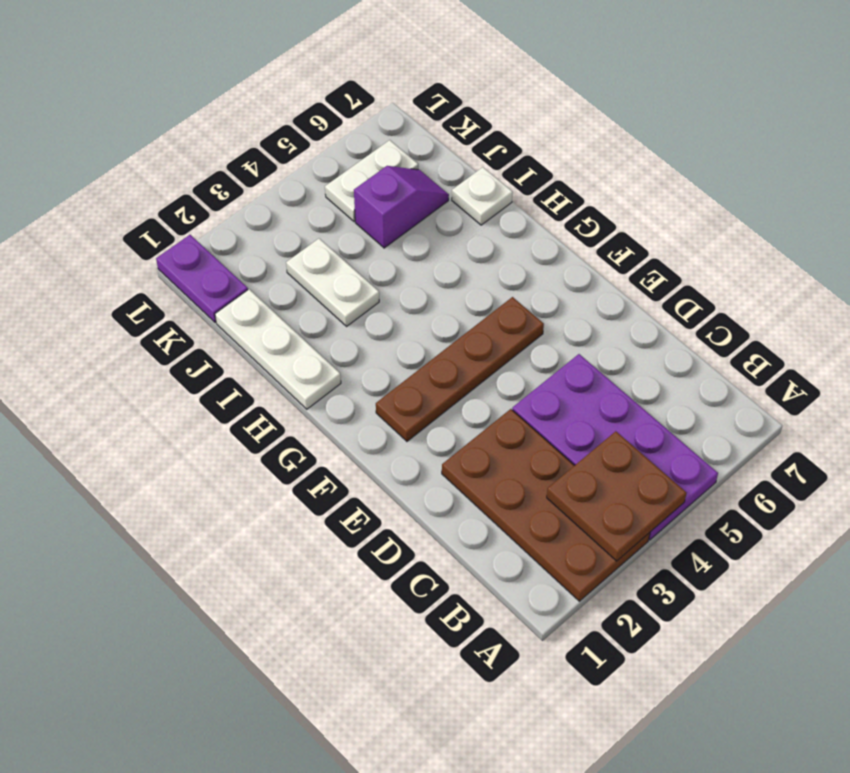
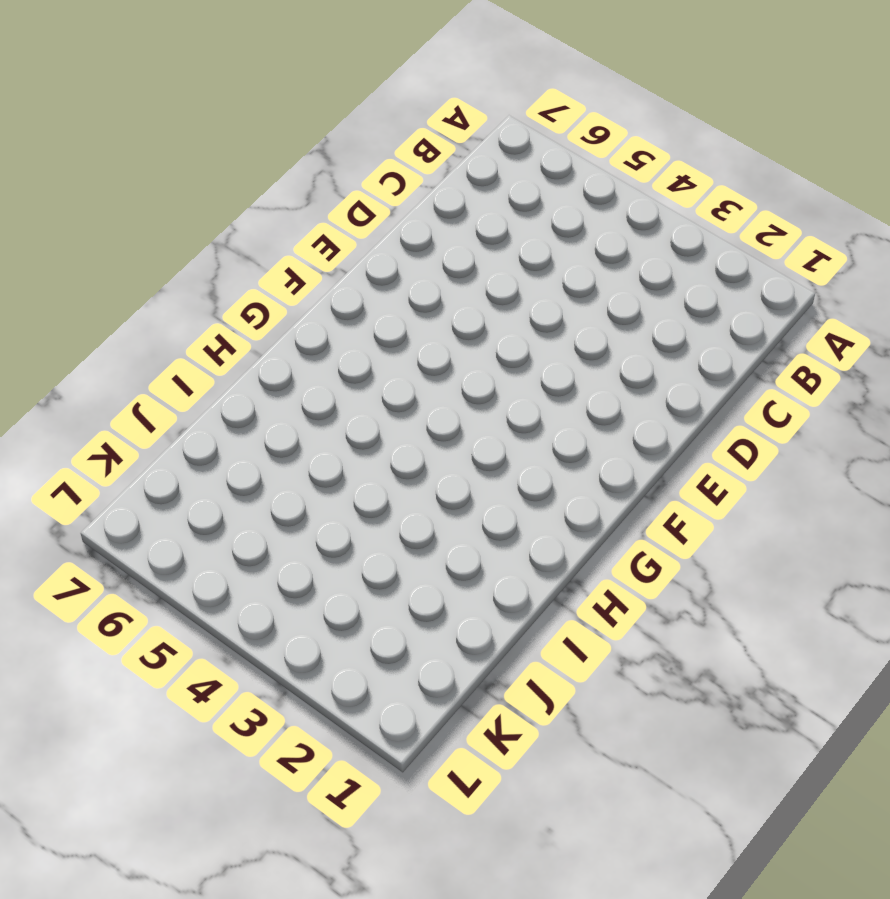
none -> brown 2x4 plate [442,409,650,601]
none -> purple 2x4 plate [512,354,718,540]

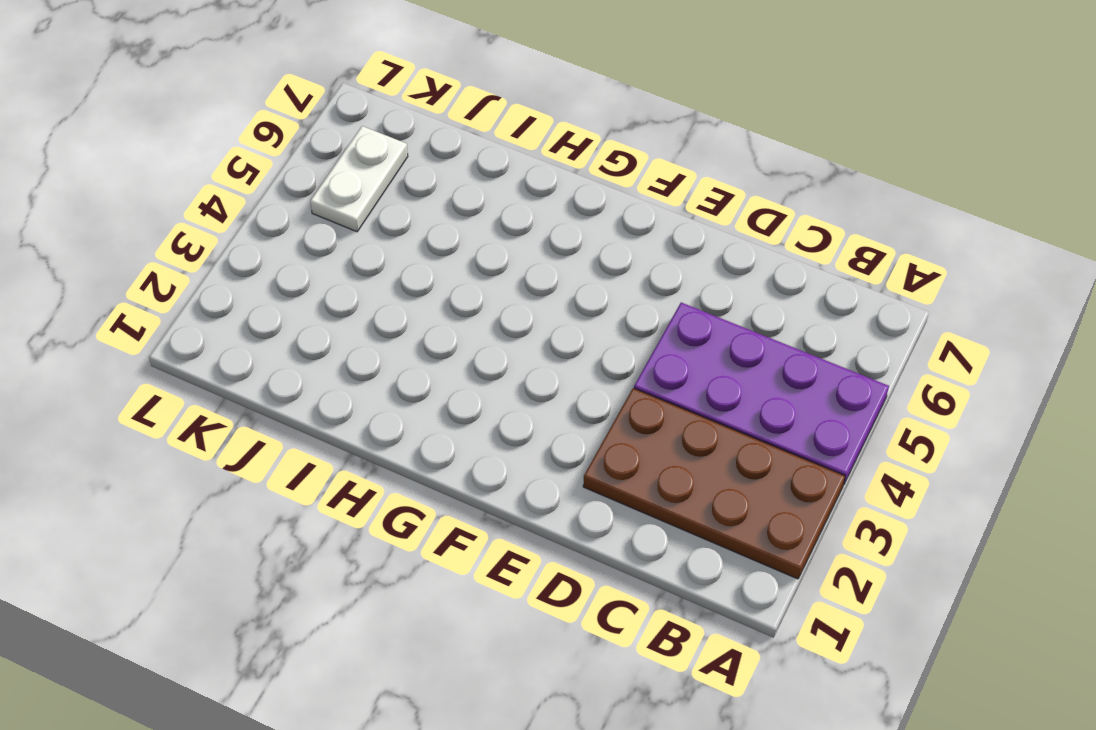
none -> brown 1x4 plate [376,297,544,441]
none -> white 1x3 plate [215,289,341,409]

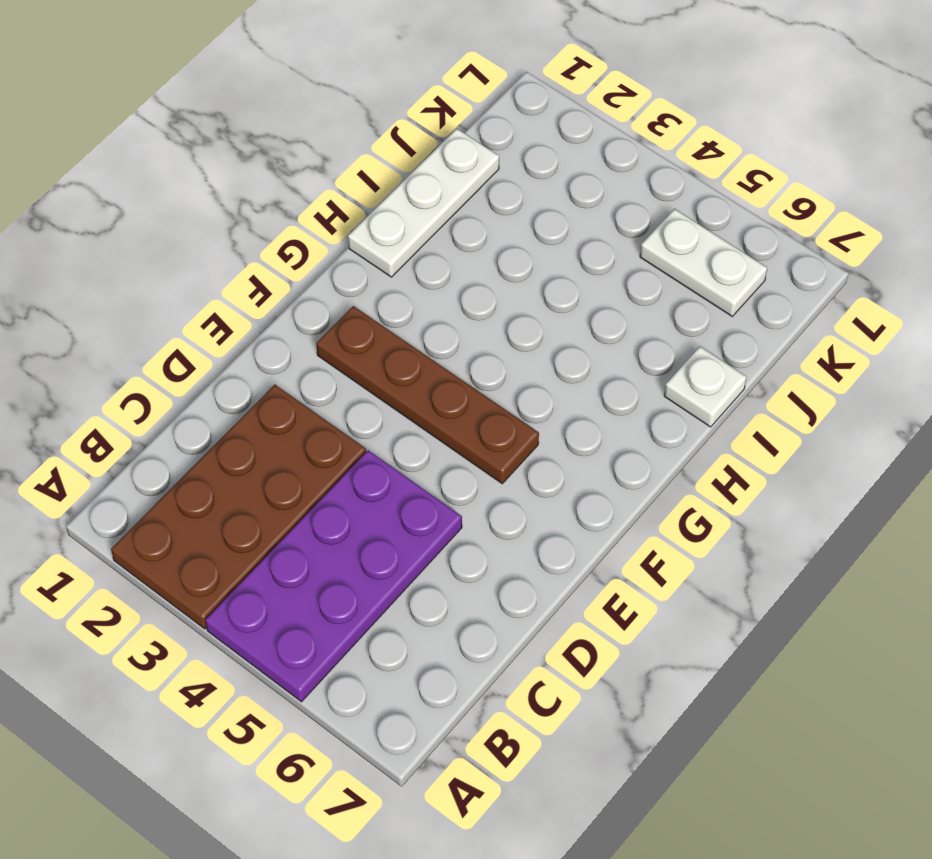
none -> white 1x2 plate [286,239,379,326]
none -> purple 1x2 slope [354,166,449,248]

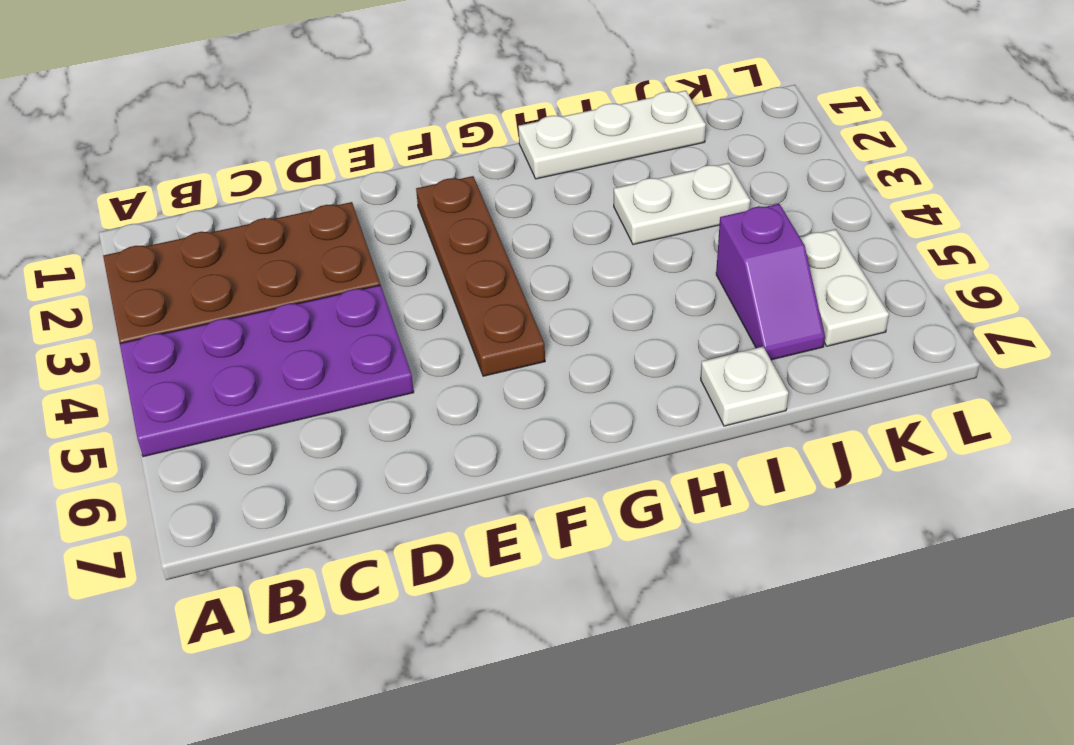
none -> purple 1x2 plate [156,235,248,322]
none -> brown 2x2 plate [547,431,686,561]

